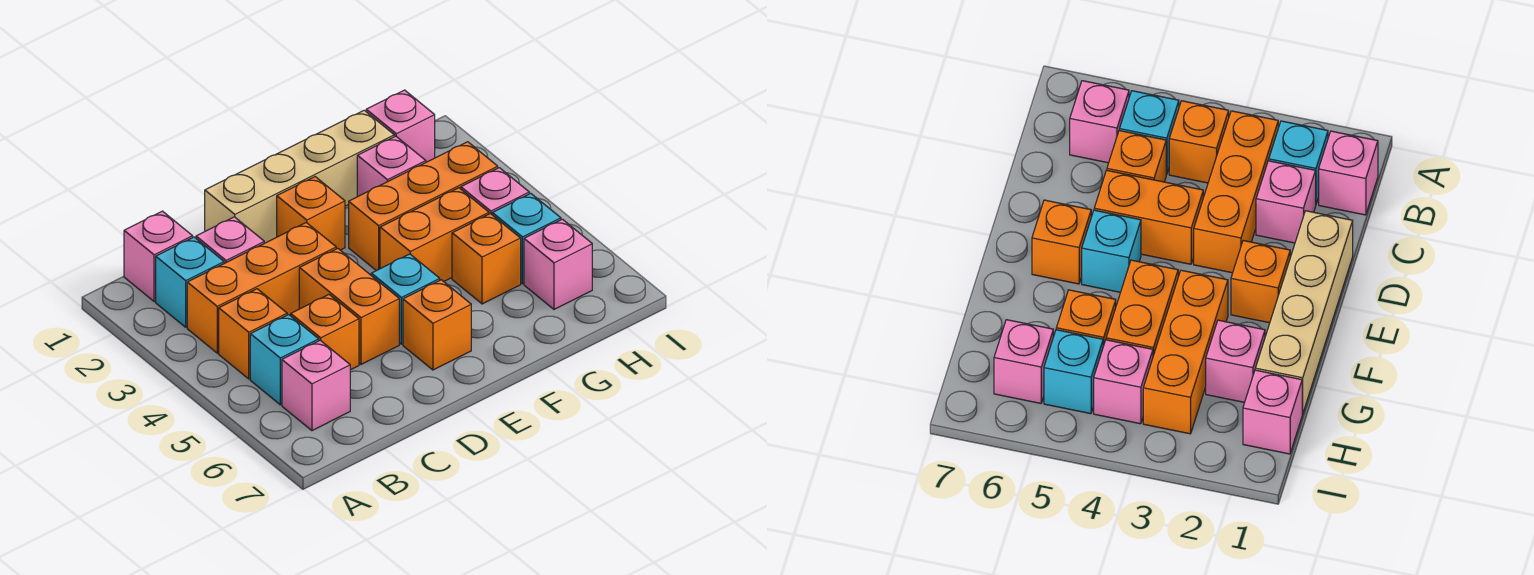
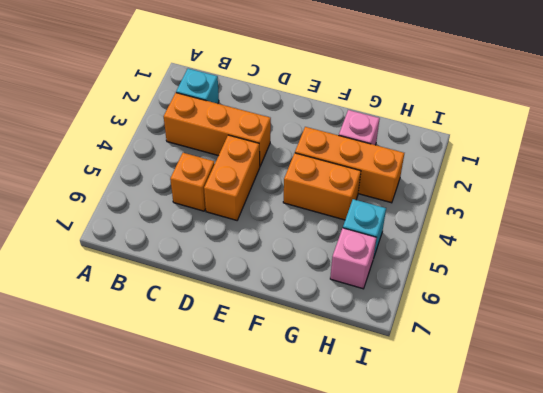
none -> pink 1x1 brick [124,211,193,302]
none -> orange 1x1 brick [219,289,287,379]
none -> cyan 1x1 brick [250,315,319,405]

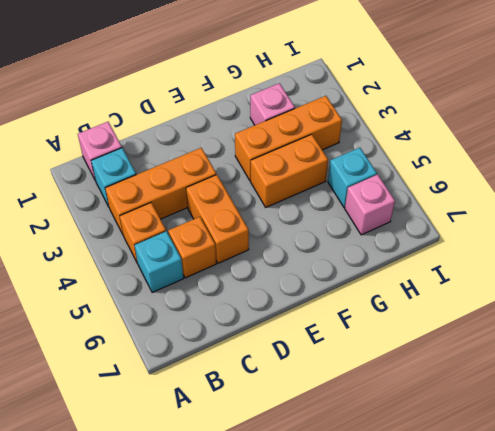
none -> pink 1x1 brick [282,340,350,431]
none -> pink 1x1 brick [196,217,264,263]
none -> tan 1x4 brick [205,110,394,243]

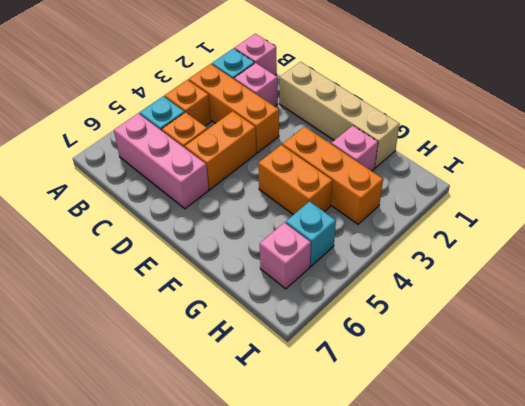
pink 1x3 brick [114,113,209,209] -> pink 1x1 brick [282,340,350,431]
none -> orange 1x1 brick [277,177,345,250]
none -> cyan 1x1 brick [371,254,440,344]
none -> orange 1x1 brick [403,280,471,370]

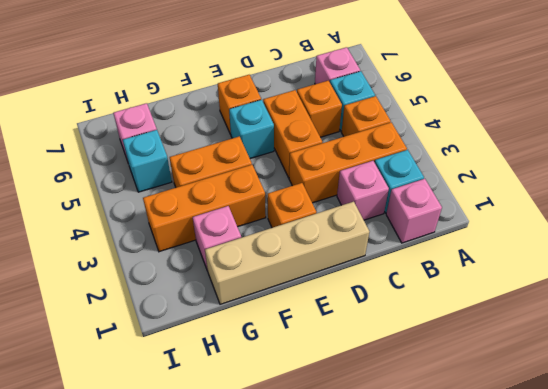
none -> orange 1x1 brick [452,214,521,304]
none -> pink 1x1 brick [366,90,435,162]
none -> pink 1x1 brick [461,168,529,214]

